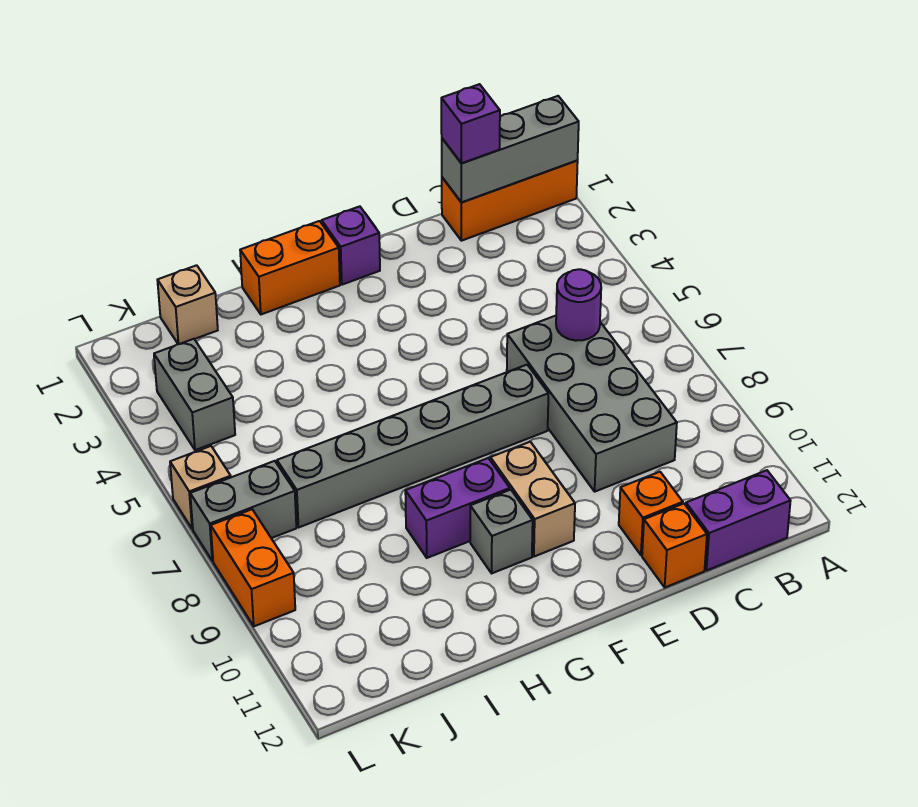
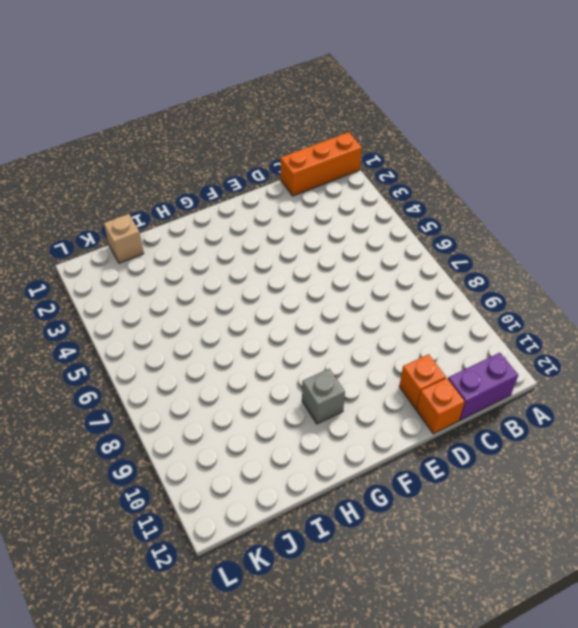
none -> grey 2x4 brick [507,316,677,492]
none -> grey 1x6 brick [277,365,548,527]
none -> purple 1x1 brick [322,206,380,285]

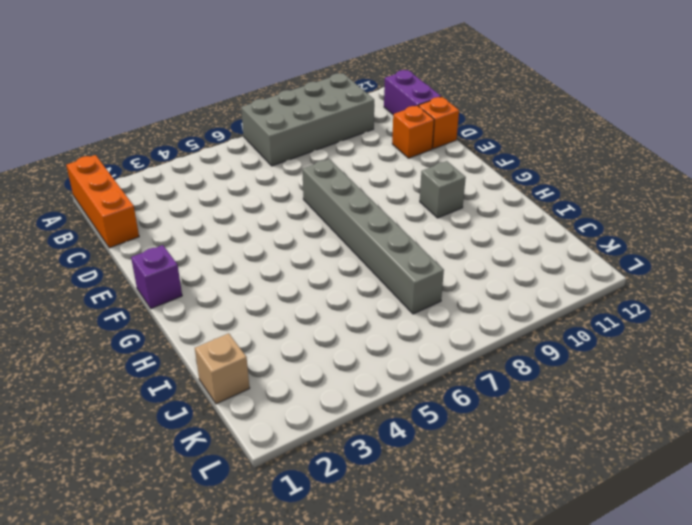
grey 2x4 brick [241,73,374,166] -> grey 2x4 brick moved to [507,316,677,492]
none -> tan 1x2 brick [490,442,575,557]
none -> orange 1x2 brick [240,221,340,314]
none -> purple 1x2 brick [405,458,510,558]

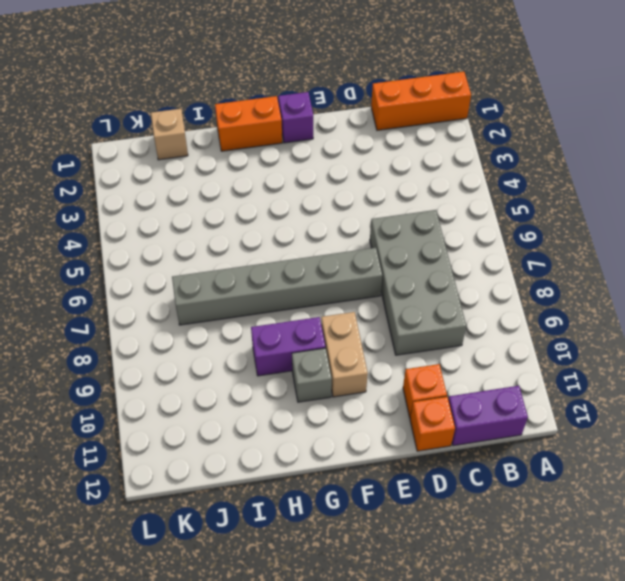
none -> grey 1x2 brick [154,339,235,450]
none -> grey 1x2 brick [190,461,296,561]
none -> tan 1x1 brick [170,446,231,529]

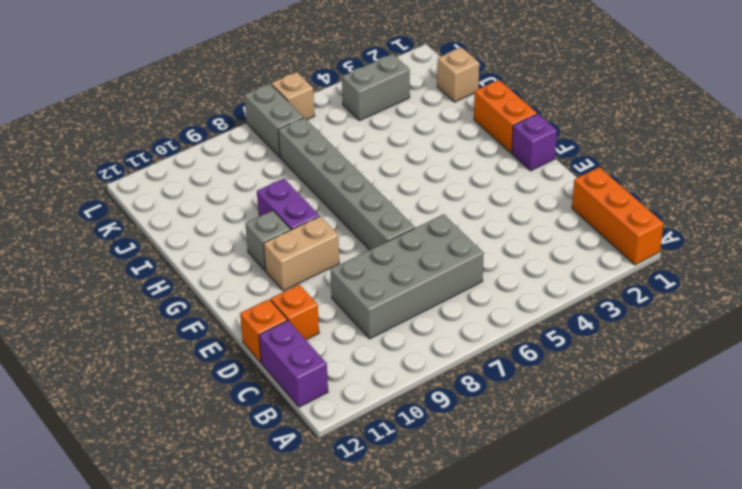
none -> orange 1x2 brick [211,509,295,626]
none -> grey 1x3 brick [442,96,579,203]
none -> purple 1x1 round brick [556,269,601,341]

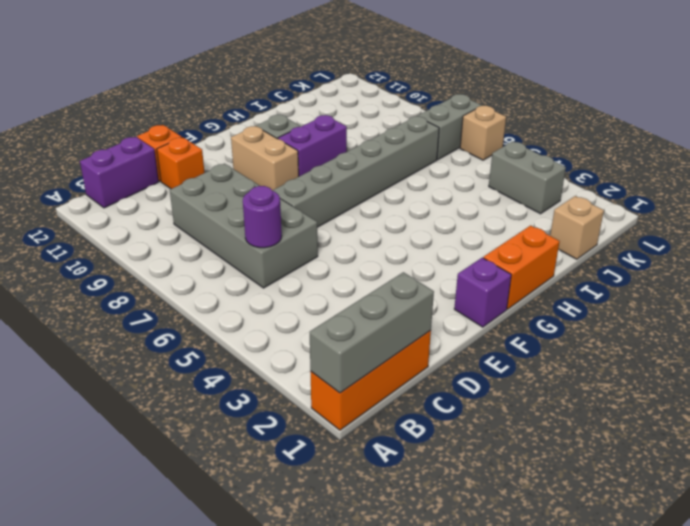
none -> orange 1x2 brick [211,509,295,626]
none -> purple 1x1 brick [441,84,500,163]

